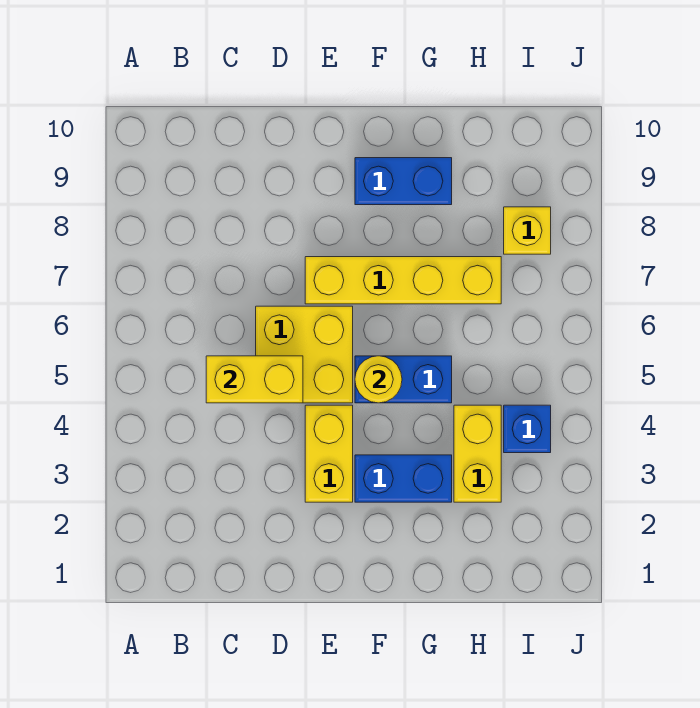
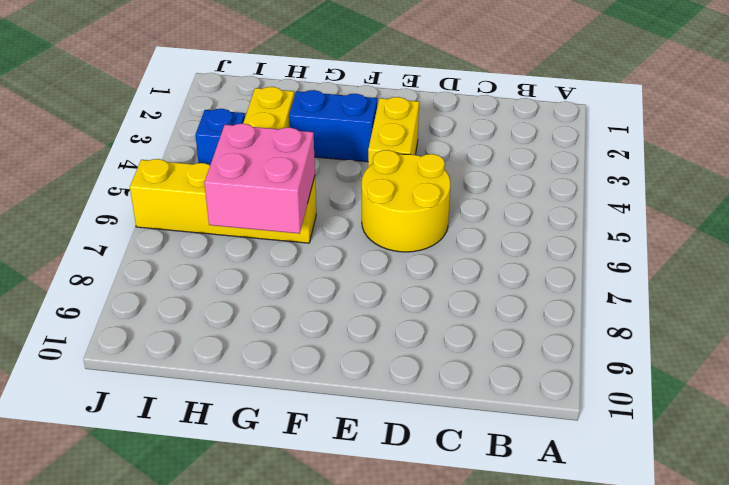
yellow 2x2 round brick [362,150,450,252] -> yellow 2x2 brick [256,306,353,403]
yellow 1x4 brick [130,159,316,243] -> yellow 1x4 brick moved to [305,257,501,304]
pink 2x2 brick [204,124,315,234] -> none
none -> blue 1x2 brick [355,356,452,403]
none -> blue 1x2 brick [355,158,452,205]

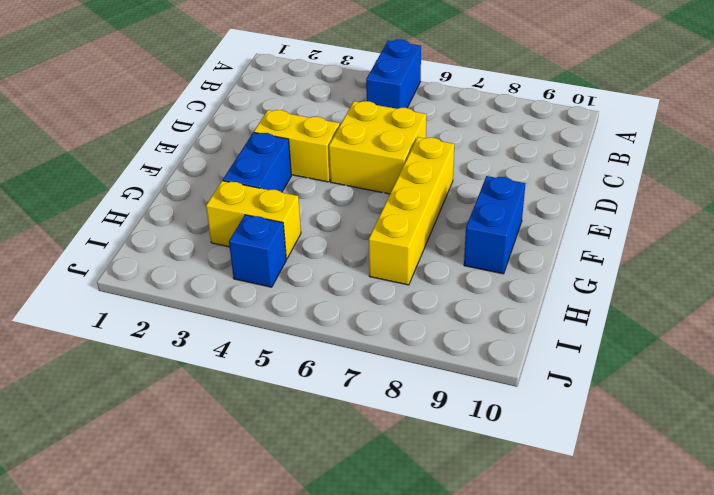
blue 1x2 brick [366,40,421,109] -> blue 1x2 brick moved to [355,356,452,403]
none -> yellow 1x1 brick [504,207,551,254]
none -> yellow 1x2 brick [206,356,303,403]

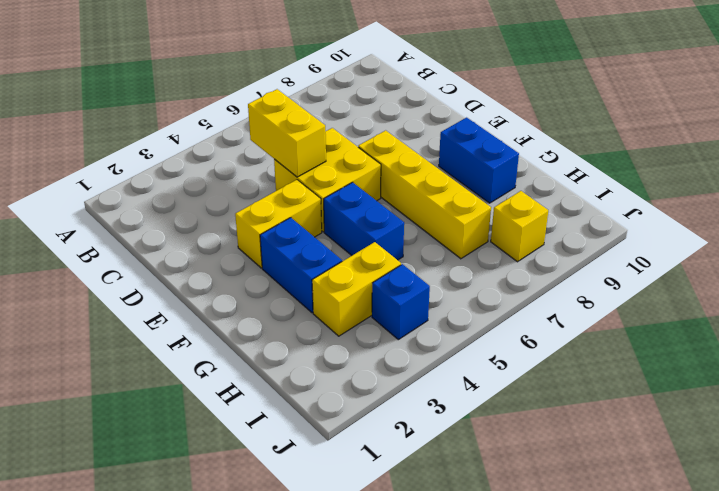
none -> yellow 1x1 round brick [355,356,402,403]

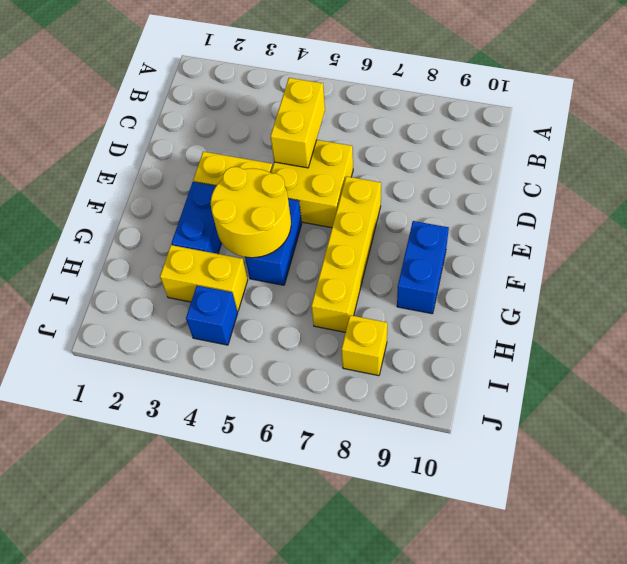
yellow 2x2 round brick [211,167,291,258] -> yellow 1x1 round brick [355,356,402,403]

